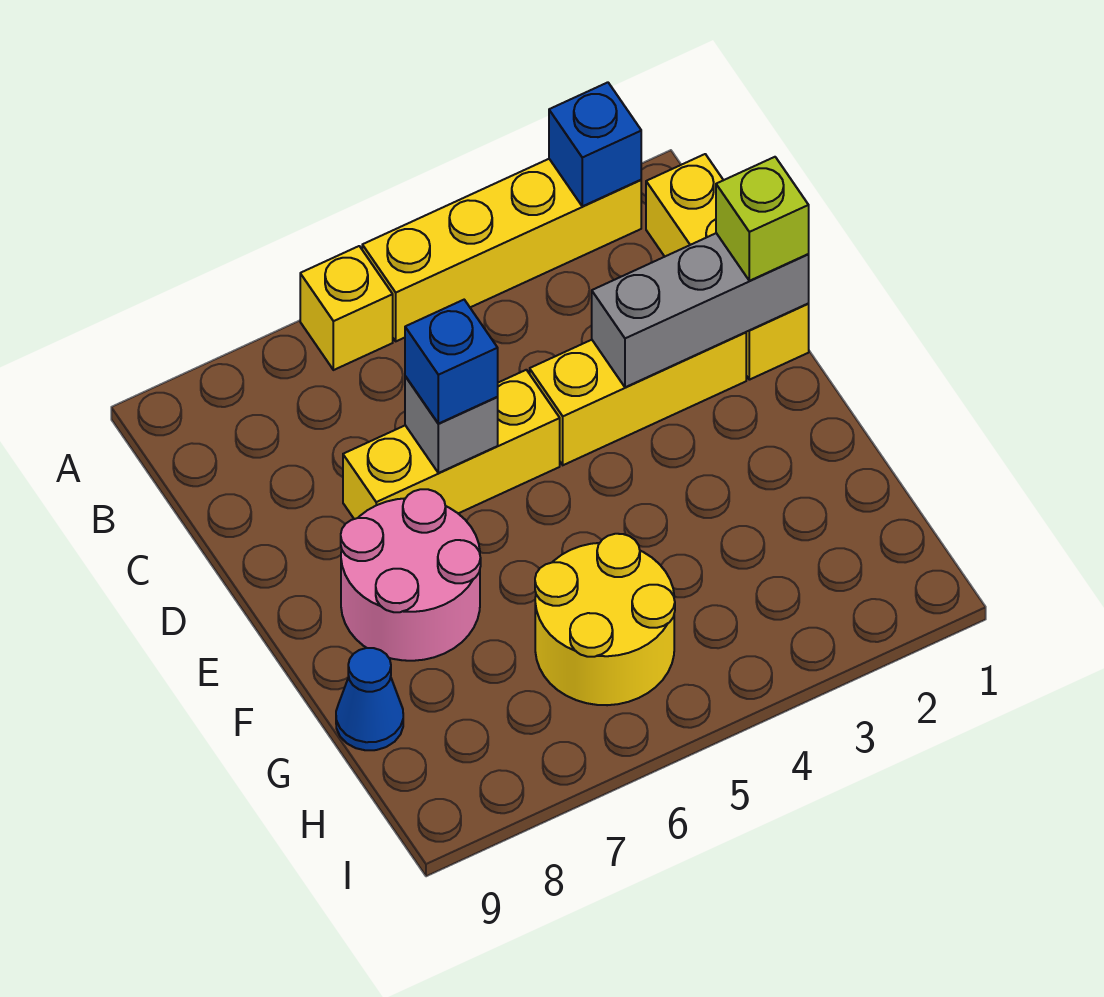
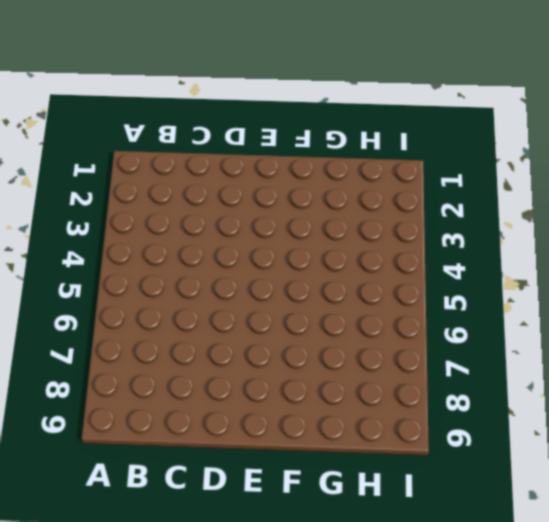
none -> yellow 1x4 brick [362,159,641,341]
none -> yellow 1x1 brick [300,246,393,370]
none -> yellow 1x3 brick [646,154,809,380]

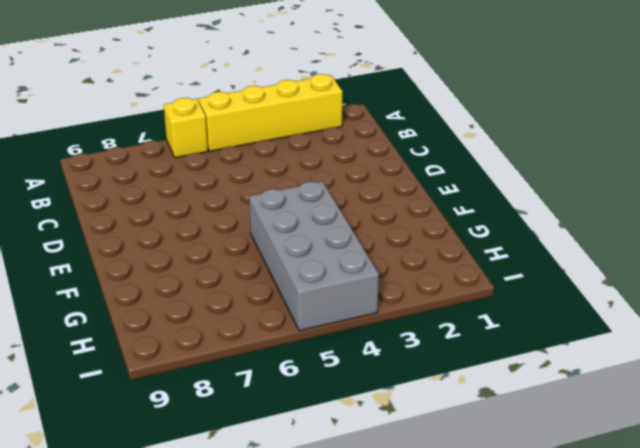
grey 2x4 brick [249,182,379,331] -> yellow 2x2 round brick [535,534,675,705]
none -> yellow 1x3 brick [646,154,809,380]
none -> yellow 1x3 brick [530,332,746,465]
none -> yellow 1x3 brick [343,370,560,519]

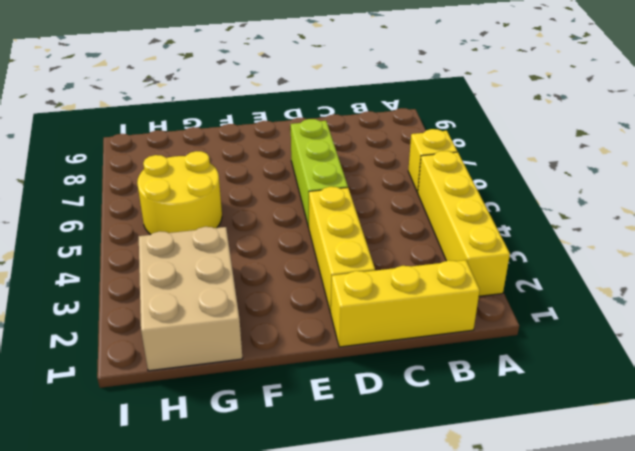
lime 1x3 brick [291,119,348,227] -> yellow 1x3 brick [343,370,560,519]
tan 2x3 brick [139,227,243,371] -> none
none -> pink 2x2 round brick [341,489,481,661]
none -> blue 1x1 cone [336,648,403,750]
none -> blue 1x1 brick [549,82,641,206]

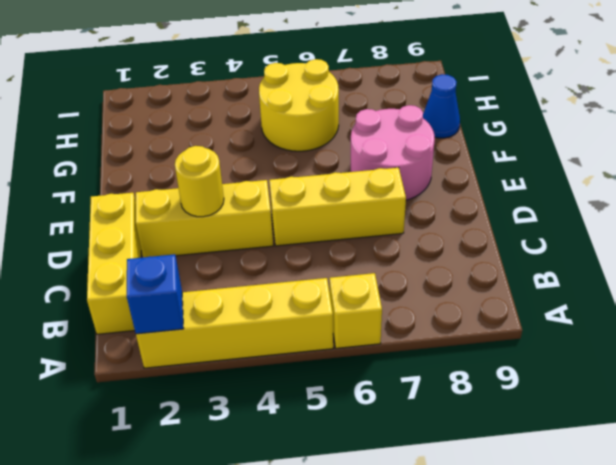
yellow 1x1 round brick [175,146,224,217] -> grey 1x3 brick [592,233,809,387]
none -> grey 1x1 brick [405,376,498,473]
none -> lime 1x1 brick [716,157,809,281]
none -> blue 1x1 brick [405,300,498,424]

